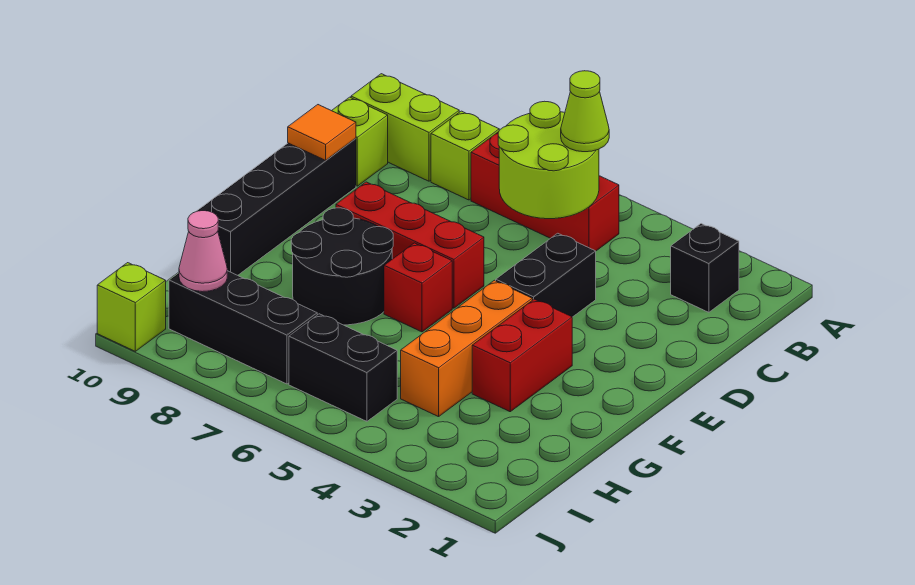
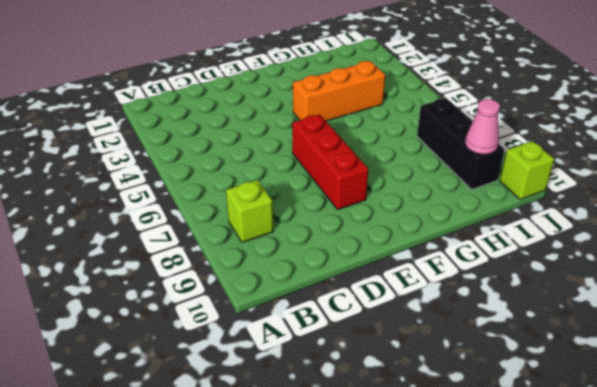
none -> black 1x1 brick [671,224,739,312]
none -> red 1x3 brick [471,132,619,251]
none -> lime 1x2 brick [351,74,459,181]

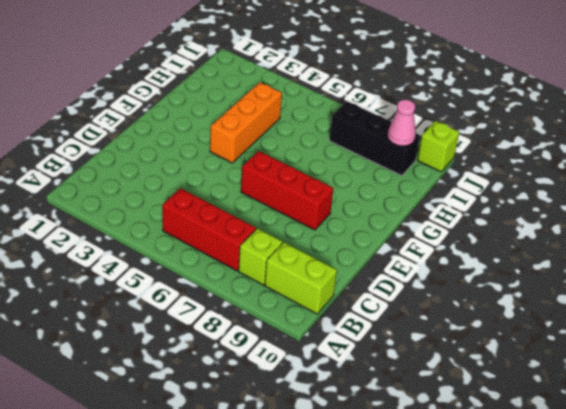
none -> black 1x1 brick [671,224,739,312]
none -> lime 1x1 brick [332,97,388,186]
none -> black 1x2 brick [496,233,596,317]

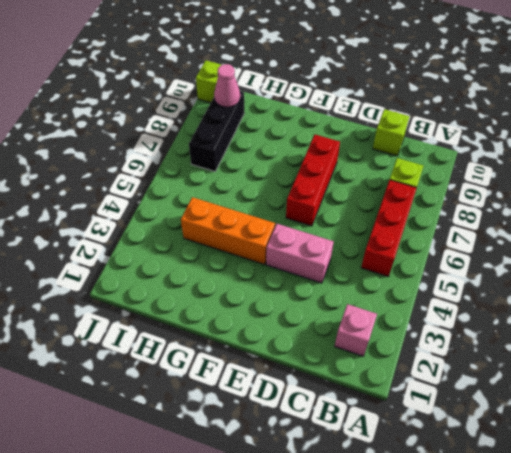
pink 1x1 brick [335,304,377,356] -> black 1x1 brick [671,224,739,312]
pink 1x2 brick [266,224,334,283] -> black 1x2 brick [496,233,596,317]
none -> lime 1x2 brick [351,74,459,181]
none -> black 1x4 brick [196,138,356,275]
none -> red 1x2 brick [472,299,572,412]

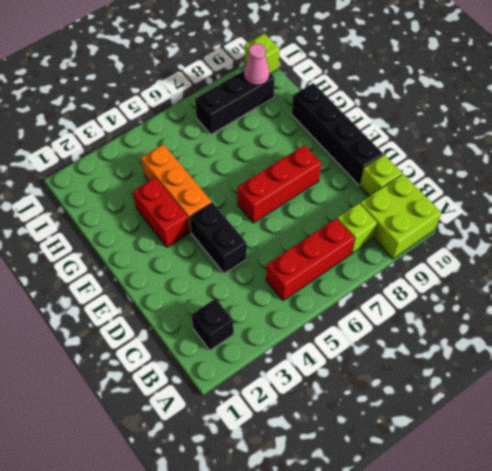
lime 2x2 brick [360,174,441,259] -> lime 1x2 brick [351,74,459,181]
none -> red 1x1 brick [384,243,452,332]
none -> black 2x2 round brick [291,208,393,325]
none -> black 1x2 brick [289,314,397,421]

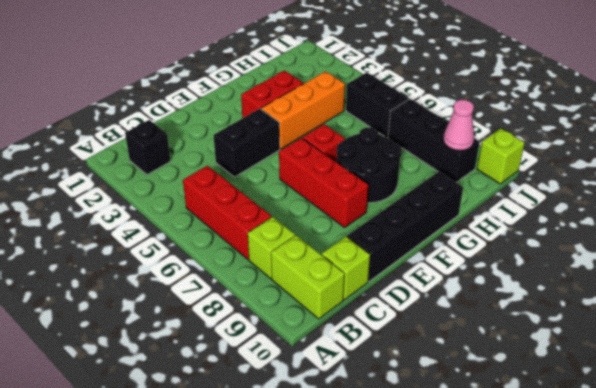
none -> lime 2x2 round brick [498,101,599,219]
none -> orange 1x1 tile [288,105,356,160]
none -> lime 1x1 cone [561,71,609,152]

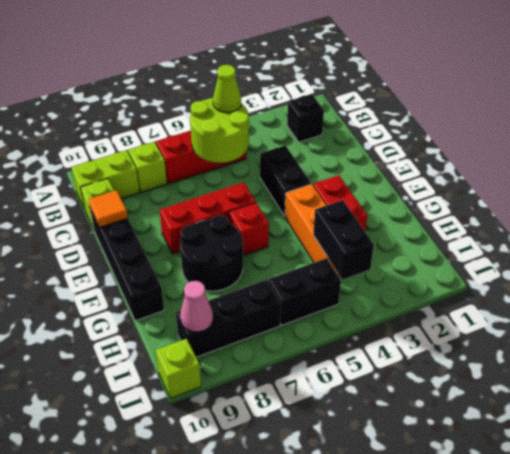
black 1x2 brick [313,200,374,279] -> none

